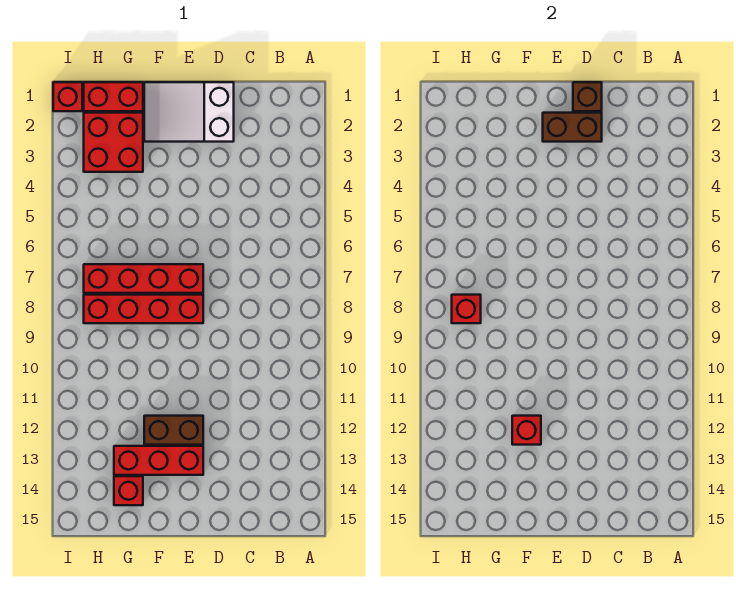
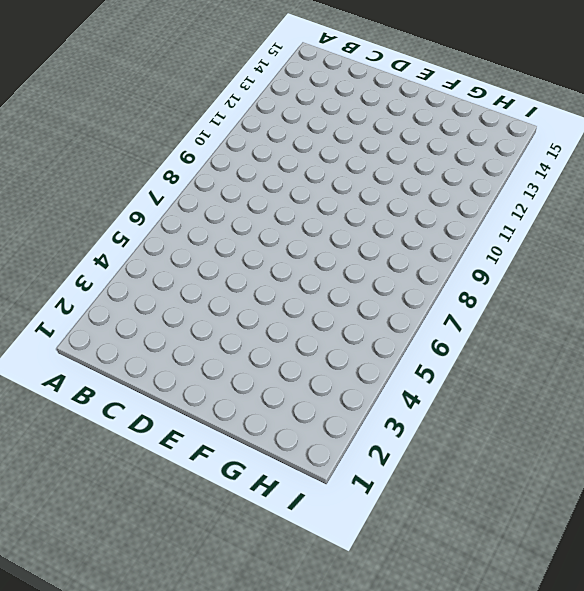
none -> white 2x3 slope [144,82,234,142]
none -> red 1x4 brick [84,264,203,293]
none -> red 1x4 brick [84,295,203,323]

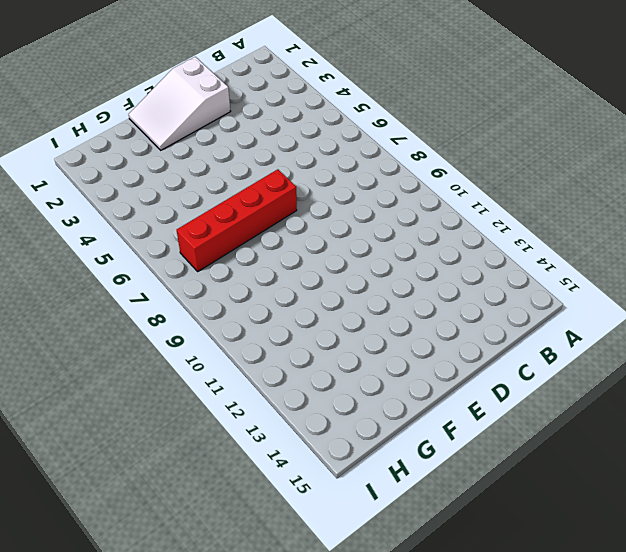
none -> red 1x4 brick [84,295,203,323]
none -> brown 1x2 brick [144,416,203,445]
none -> red 1x3 brick [114,446,203,475]

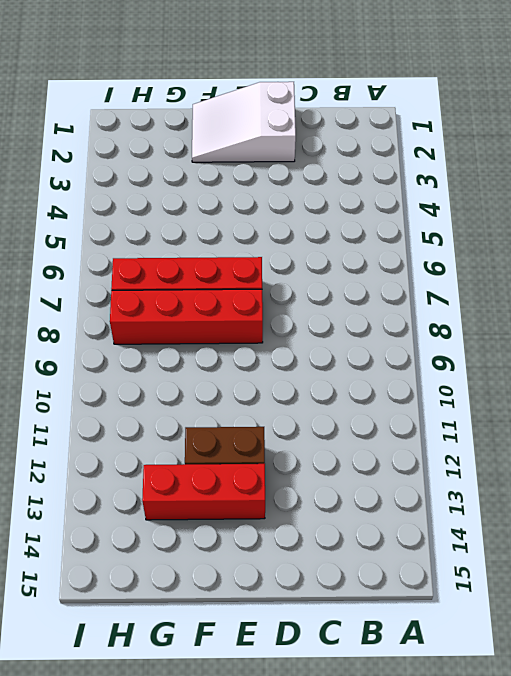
none -> red 1x2 brick [84,82,143,111]
none -> red 2x2 brick [84,113,143,172]
none -> red 1x1 brick [114,476,143,505]

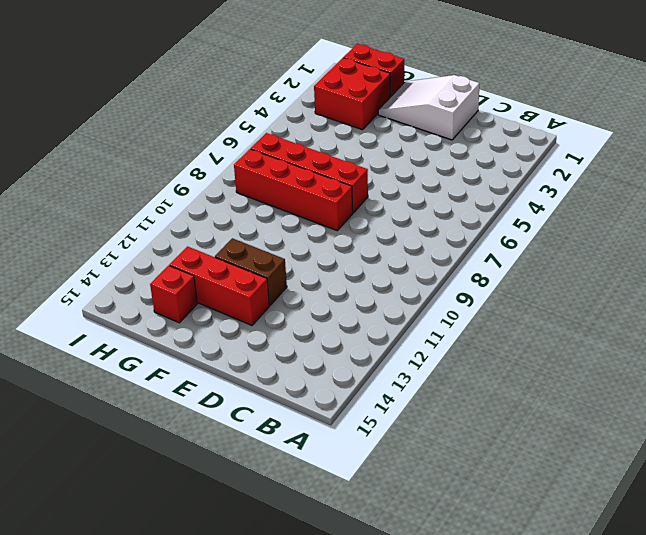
none -> red 1x1 brick [53,82,82,111]
none -> brown 1x1 brick [573,82,602,111]
none -> brown 1x2 brick [543,113,602,142]

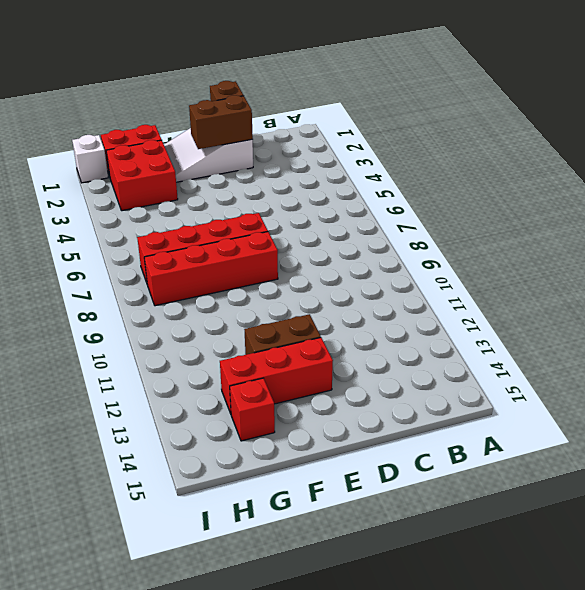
white 1x1 brick [72,135,108,183] -> red 1x1 brick [53,82,82,111]
none -> red 1x1 brick [512,416,541,445]
none -> red 1x1 brick [452,295,481,323]

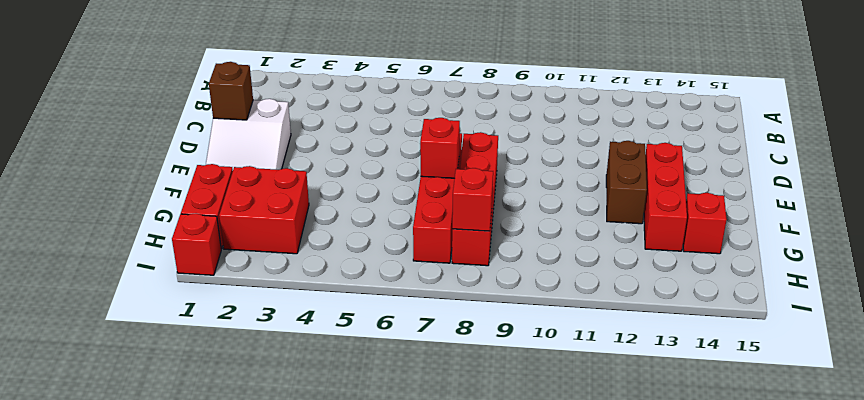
red 1x1 brick [420,118,460,178] -> red 1x1 brick moved to [512,416,541,445]
none -> brown 1x2 brick [543,113,602,142]

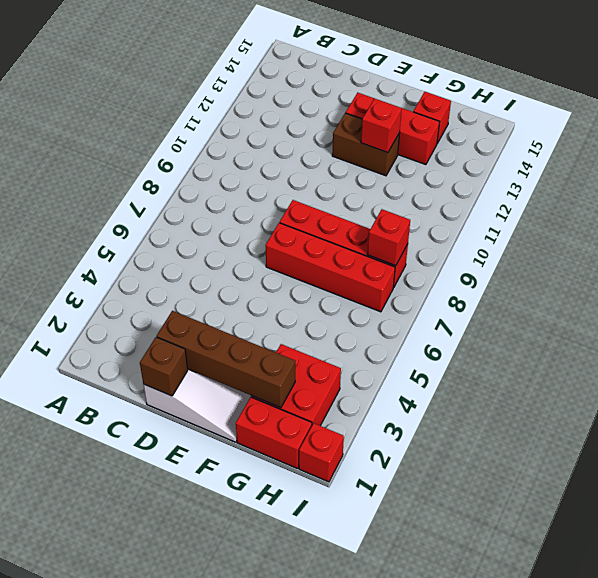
brown 1x4 brick [157,311,295,408] -> brown 1x2 brick [543,113,602,142]

